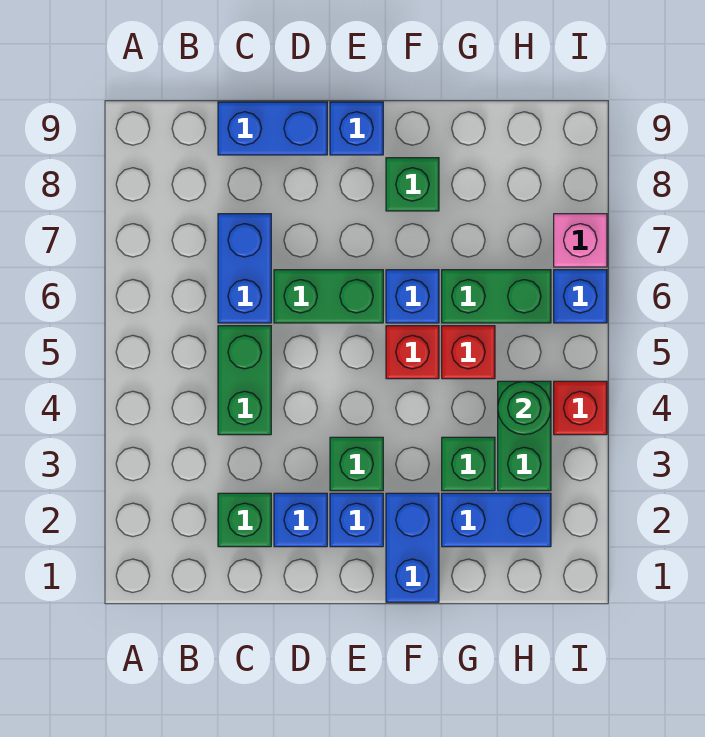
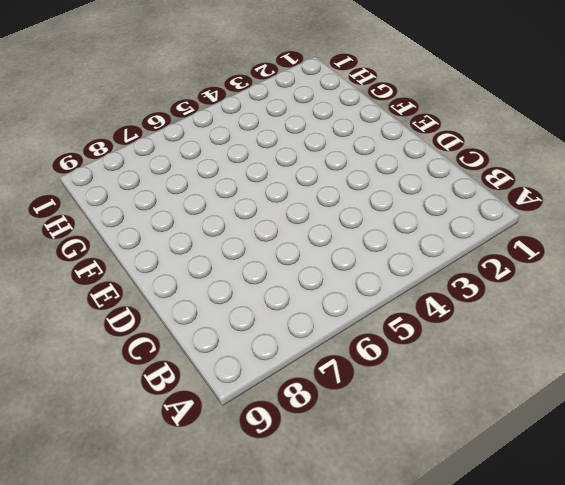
none -> green 1x1 brick [218,493,271,547]
none -> green 1x2 brick [218,326,271,435]
none -> blue 1x2 brick [218,214,271,323]

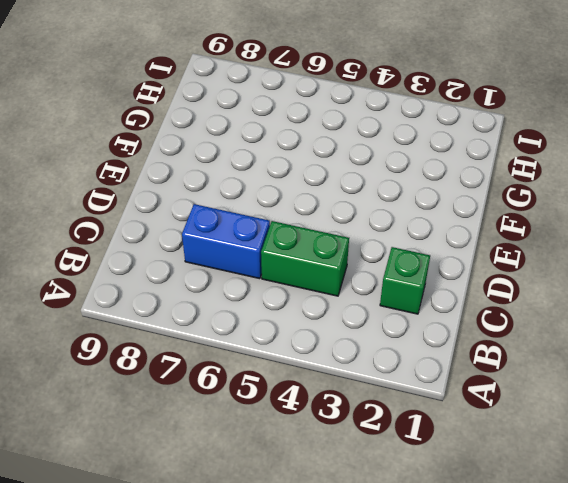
none -> blue 1x2 brick [218,102,327,155]
none -> blue 1x1 brick [274,493,327,547]
none -> green 1x2 brick [274,270,383,323]

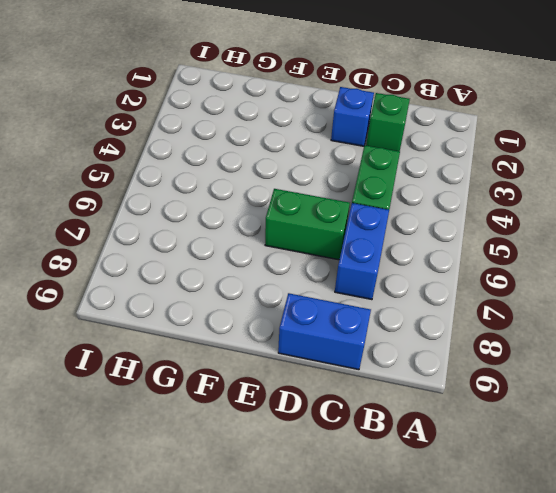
none -> blue 1x1 brick [330,493,383,547]
none -> green 1x1 brick [330,437,383,491]
none -> blue 1x1 brick [330,102,383,155]

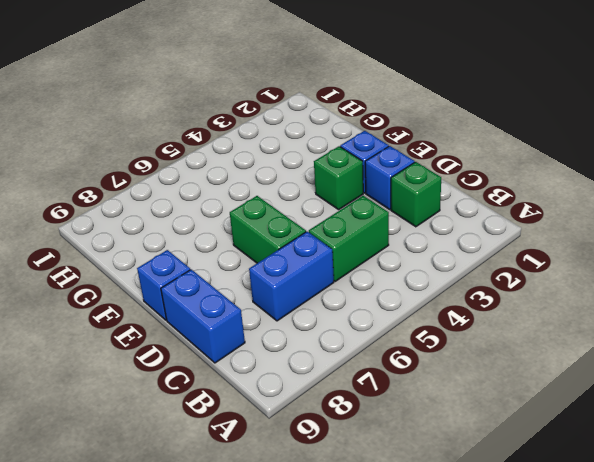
none -> blue 1x2 brick [386,493,439,602]
none -> red 1x1 brick [386,326,439,379]
none -> blue 1x1 brick [386,270,439,323]

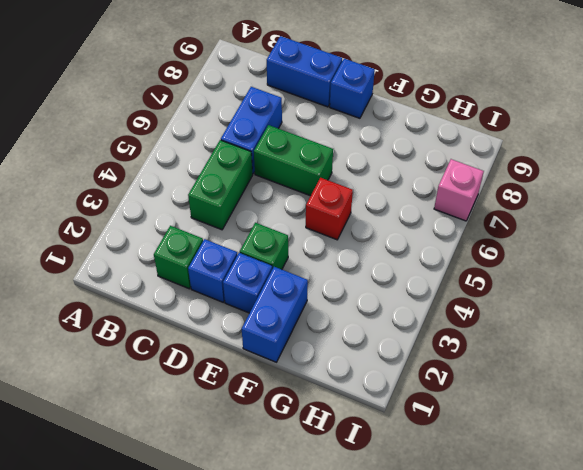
none -> blue 1x1 brick [386,270,439,323]
none -> green 1x1 brick [386,158,439,211]
none -> blue 1x2 brick [442,493,551,547]

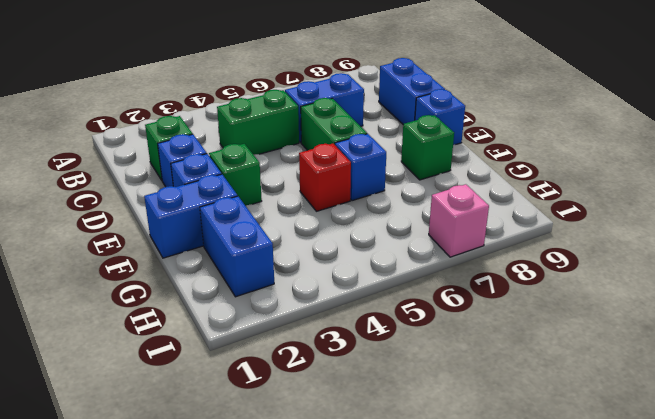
none -> green 1x1 brick [442,437,495,491]
none -> red 1x1 brick [442,326,495,379]
none -> green 1x2 brick [442,270,551,323]

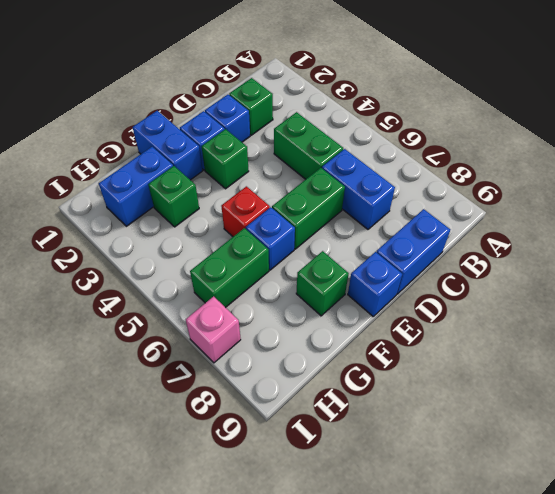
none -> red 1x1 brick [442,326,495,379]
none -> green 1x2 brick [498,381,551,491]
none -> red 1x1 brick [554,381,607,435]

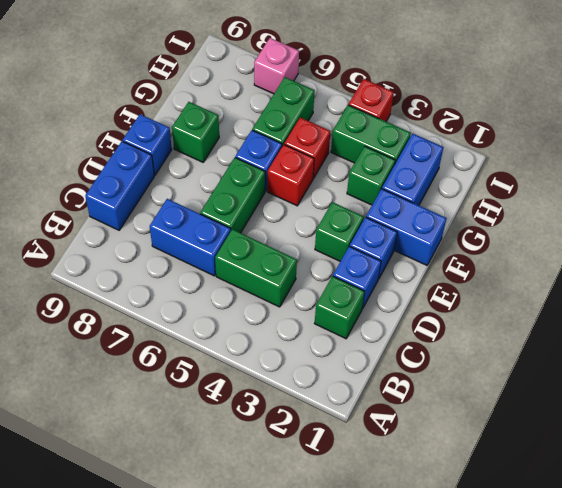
none -> blue 1x1 brick [554,270,607,323]
none -> green 1x1 round brick [498,381,551,435]

